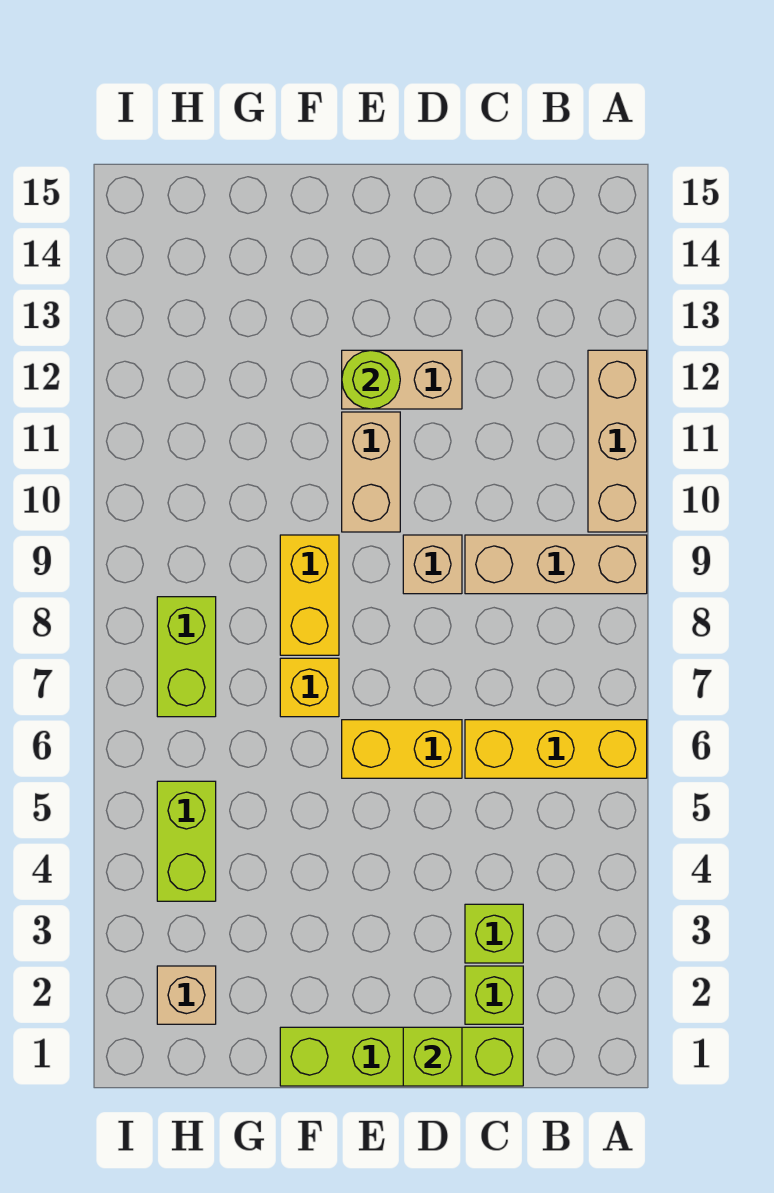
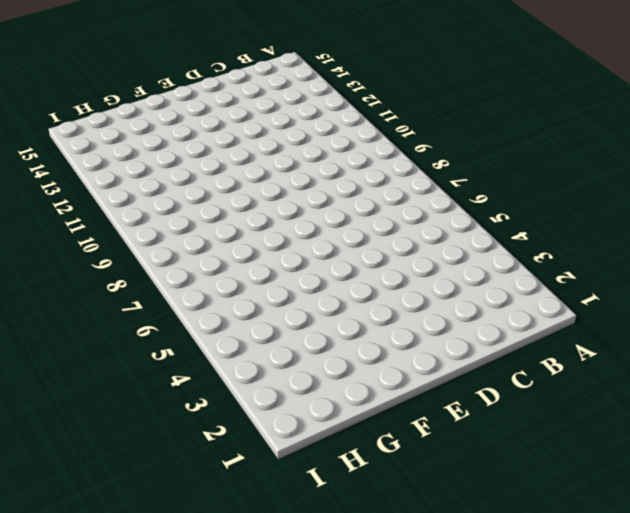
none -> yellow 1x3 brick [465,720,647,778]
none -> tan 1x3 brick [465,535,647,594]
none -> tan 1x3 brick [588,350,647,532]

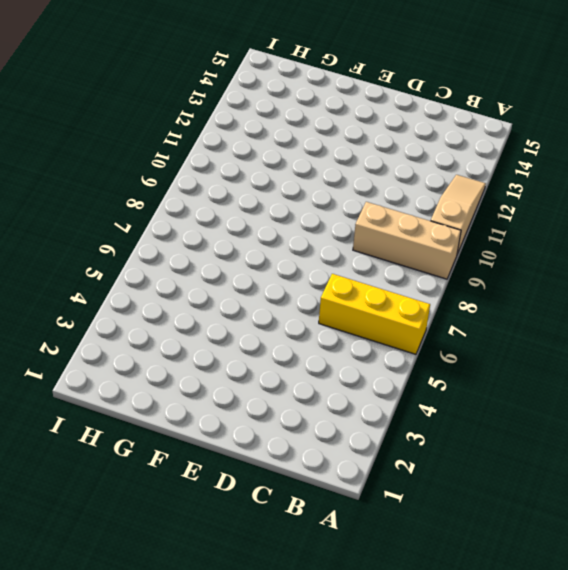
tan 1x3 slope [431,175,486,254] -> tan 1x3 brick [588,350,647,532]
none -> lime 1x4 brick [280,1027,523,1086]
none -> lime 1x1 brick [465,966,523,1024]
none -> lime 1x1 brick [465,904,523,963]

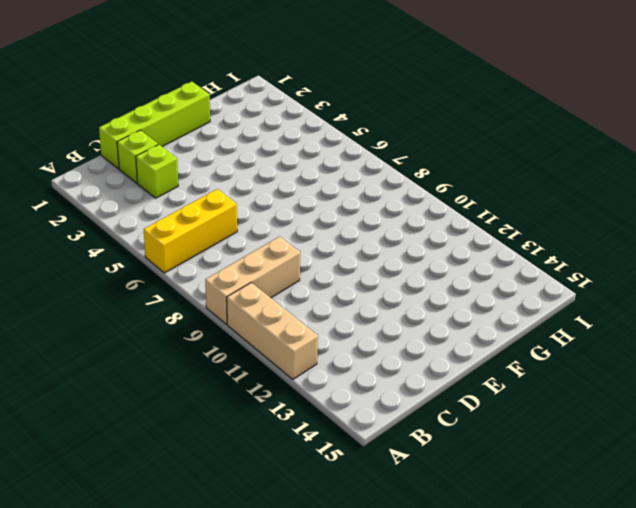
none -> yellow 1x2 brick [342,720,462,778]
none -> tan 1x1 brick [403,535,462,594]
none -> tan 1x2 brick [342,350,462,409]

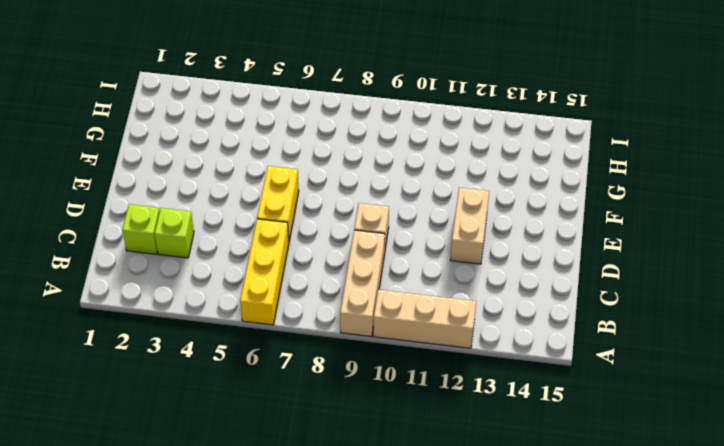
none -> lime 1x4 brick [280,1027,523,1086]
none -> tan 1x2 brick [342,412,400,532]
none -> yellow 1x1 brick [280,658,339,717]

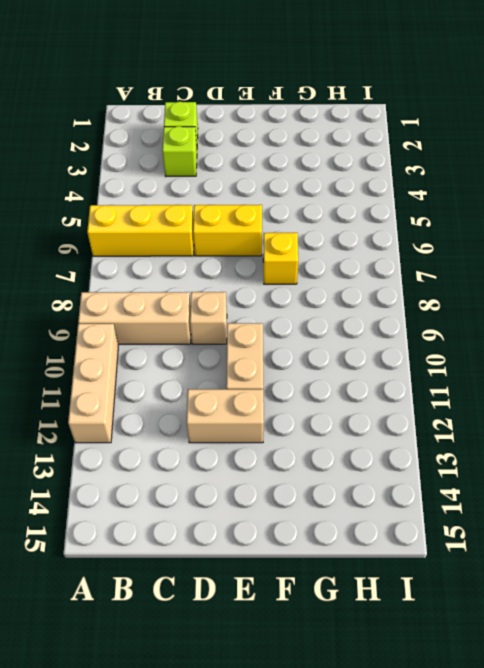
none -> lime 1x4 brick [280,1027,523,1086]
none -> yellow 1x2 brick [280,535,339,655]
none -> tan 1x1 brick [157,966,216,1024]

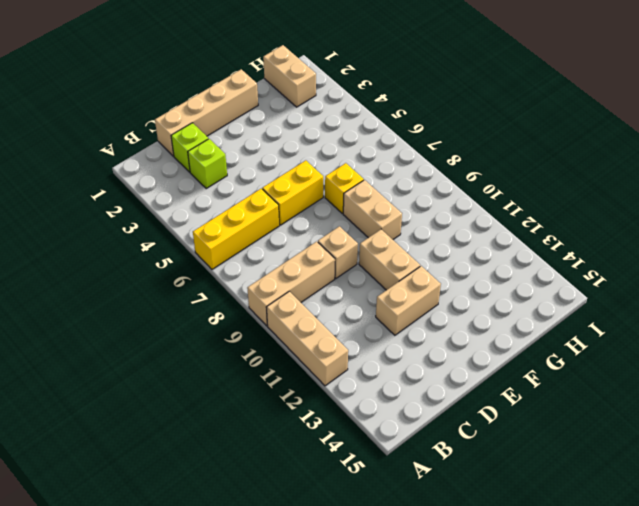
tan 1x4 brick [155,69,258,156] -> lime 1x4 brick [280,1027,523,1086]
tan 1x2 brick [343,180,402,239] -> yellow 1x2 brick [280,535,339,655]
tan 1x2 brick [263,45,316,107] -> tan 1x1 brick [157,966,216,1024]
none -> lime 1x2 brick [157,781,216,901]
none -> lime 1x2 brick [157,597,216,717]
none -> lime 1x1 brick [403,1027,462,1086]

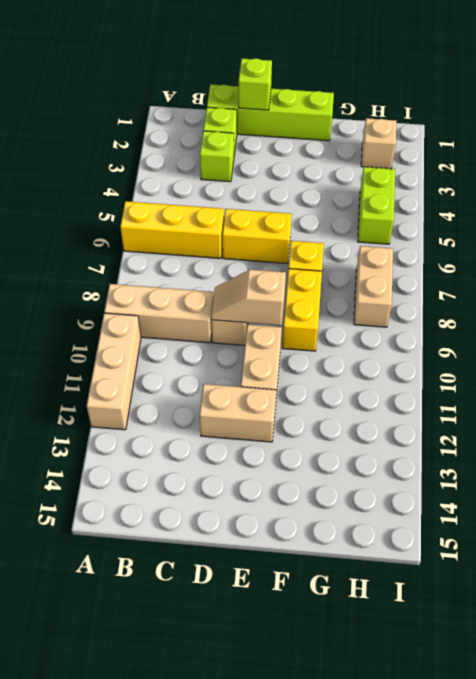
tan 1x2 slope [211,270,286,325] -> none
tan 1x2 brick [354,246,393,327] -> lime 1x2 brick [157,597,216,717]
none -> lime 1x1 round brick [342,350,400,409]

